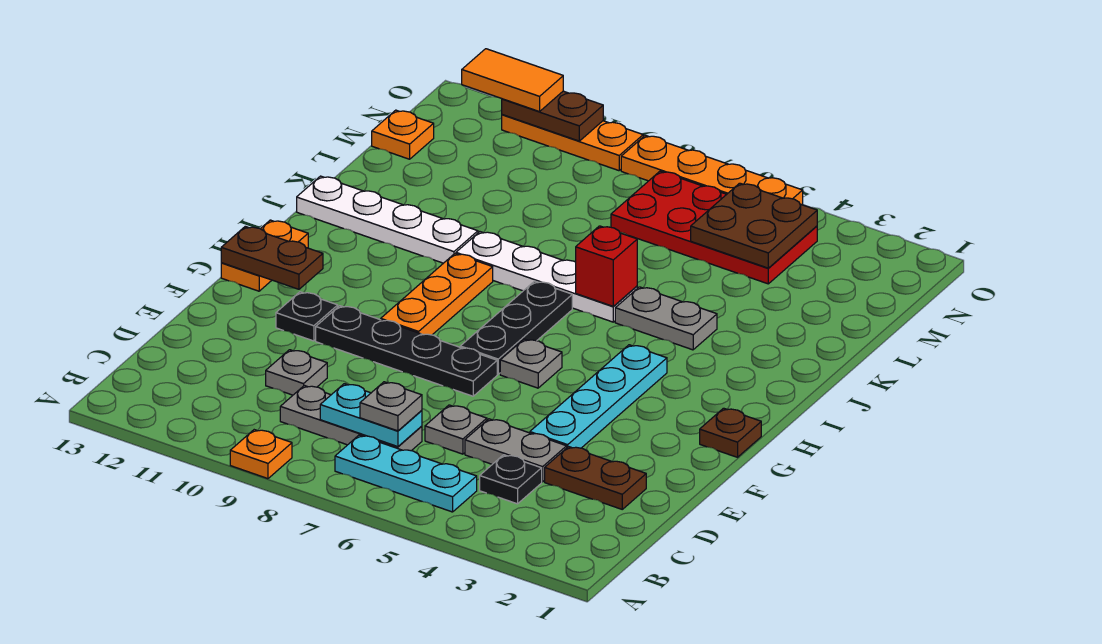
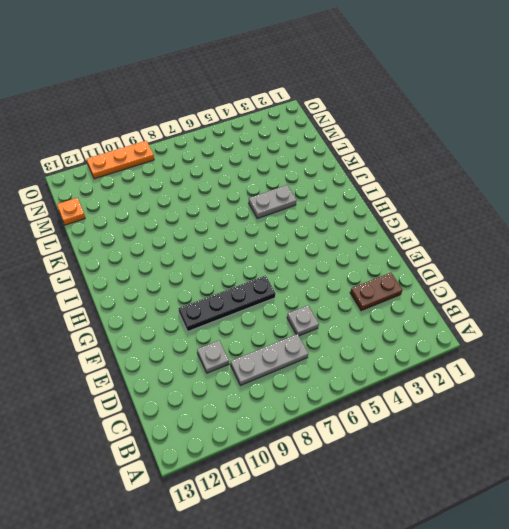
none -> orange 1x1 plate [230,430,292,479]
none -> cyan 1x3 plate [335,435,477,512]
none -> black 1x1 plate [480,455,542,504]
none -> grey 1x2 plate [465,419,567,482]

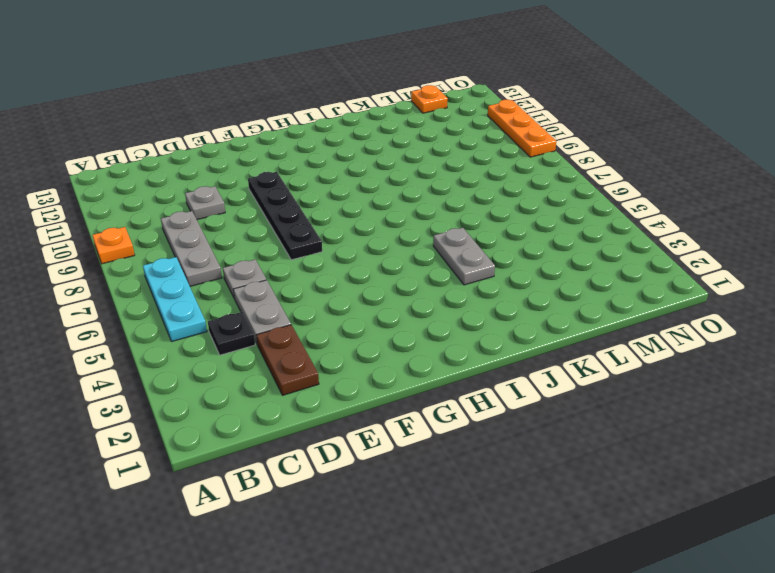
none -> cyan 1x4 plate [530,345,667,448]
none -> black 1x1 plate [276,292,338,341]
none -> brown 1x1 plate [700,408,761,457]
none -> grey 1x1 plate [500,339,562,388]

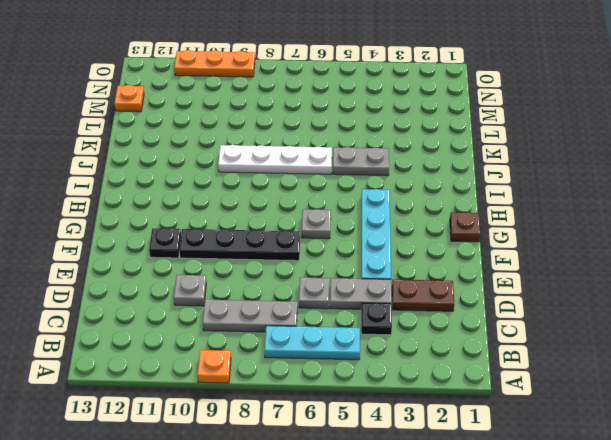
none -> black 1x3 plate [460,281,572,374]
none -> orange 1x3 plate [381,254,493,335]
none -> orange 1x2 plate [221,220,308,291]
none -> white 1x4 plate [297,176,478,263]

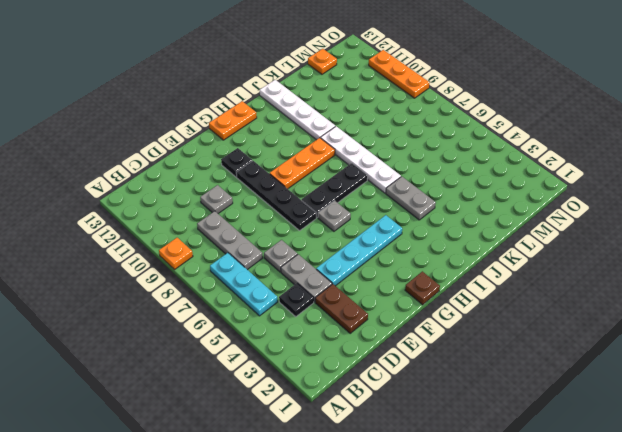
none -> red 2x4 plate [611,171,817,284]
none -> orange 1x4 plate [621,135,803,205]
none -> cyan 1x2 plate [320,384,422,447]
none -> brown 1x2 plate [221,226,323,289]

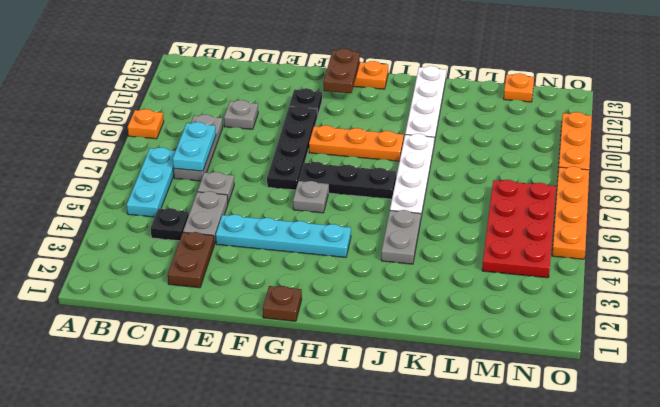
none -> red 1x1 brick [576,226,637,307]
none -> brown 2x2 plate [691,183,817,268]
none -> brown 1x2 plate [502,91,603,141]
none -> grey 1x1 plate [360,382,422,431]

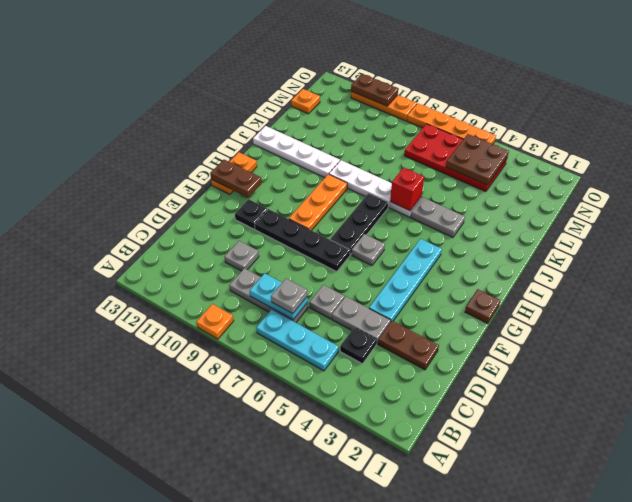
none -> orange 1x2 tile [462,49,563,112]

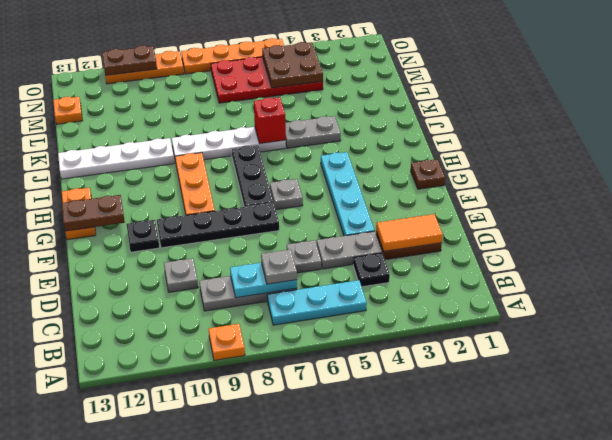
orange 1x2 tile [376,214,443,251] -> orange 1x2 tile moved to [462,49,563,112]

